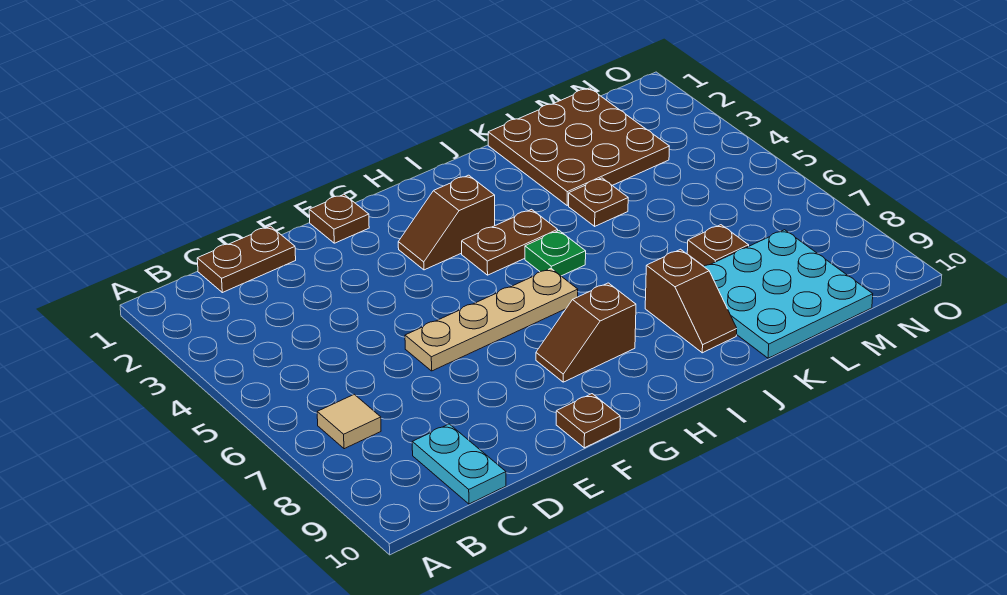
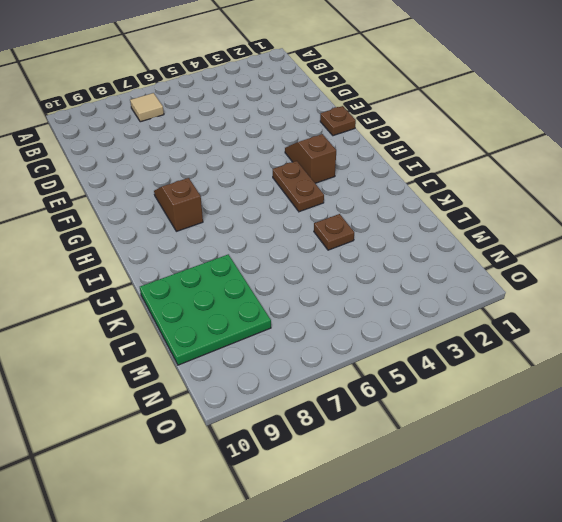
green 3x3 plate [140,254,271,365] -> cyan 3x3 plate [704,230,873,358]
none -> brown 1x2 plate [197,226,296,293]
none -> cyan 1x2 plate [412,424,506,504]
none -> tan 1x4 plate [405,269,578,371]

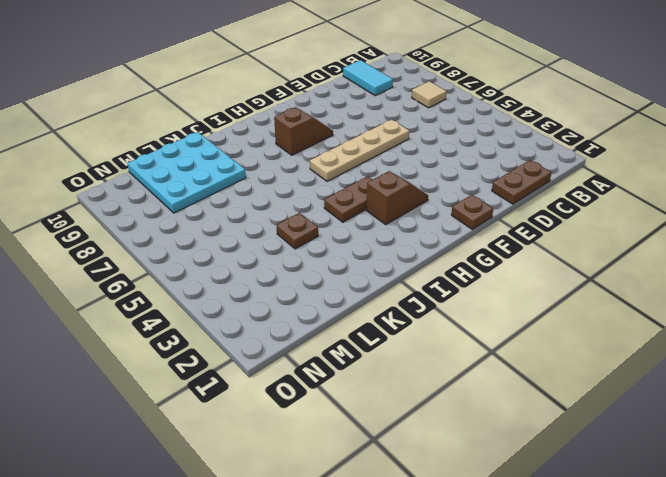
cyan 1x2 tile [343,60,393,96] -> cyan 1x2 plate [412,424,506,504]
none -> brown 1x1 plate [556,394,620,448]
none -> green 1x1 plate [525,231,586,276]
none -> brown 1x2 slope [645,249,737,353]

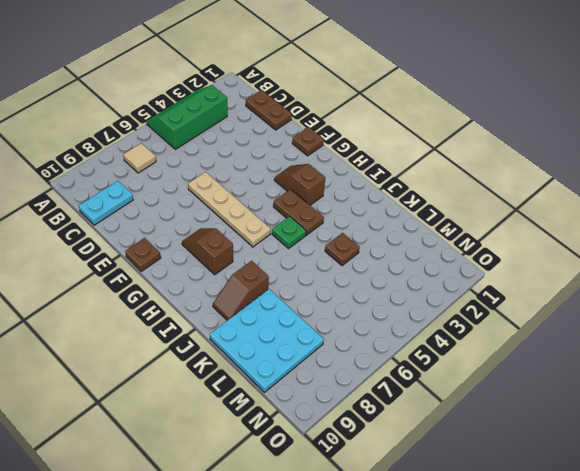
green 2x3 slope [146,85,227,149] -> none
none -> brown 3x3 plate [488,88,669,205]
none -> brown 1x1 plate [687,225,749,266]

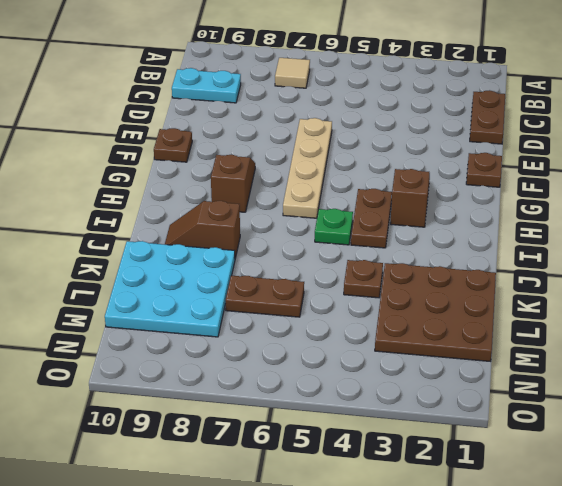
brown 1x2 plate [226,275,304,317] -> brown 1x1 plate [687,225,749,266]

